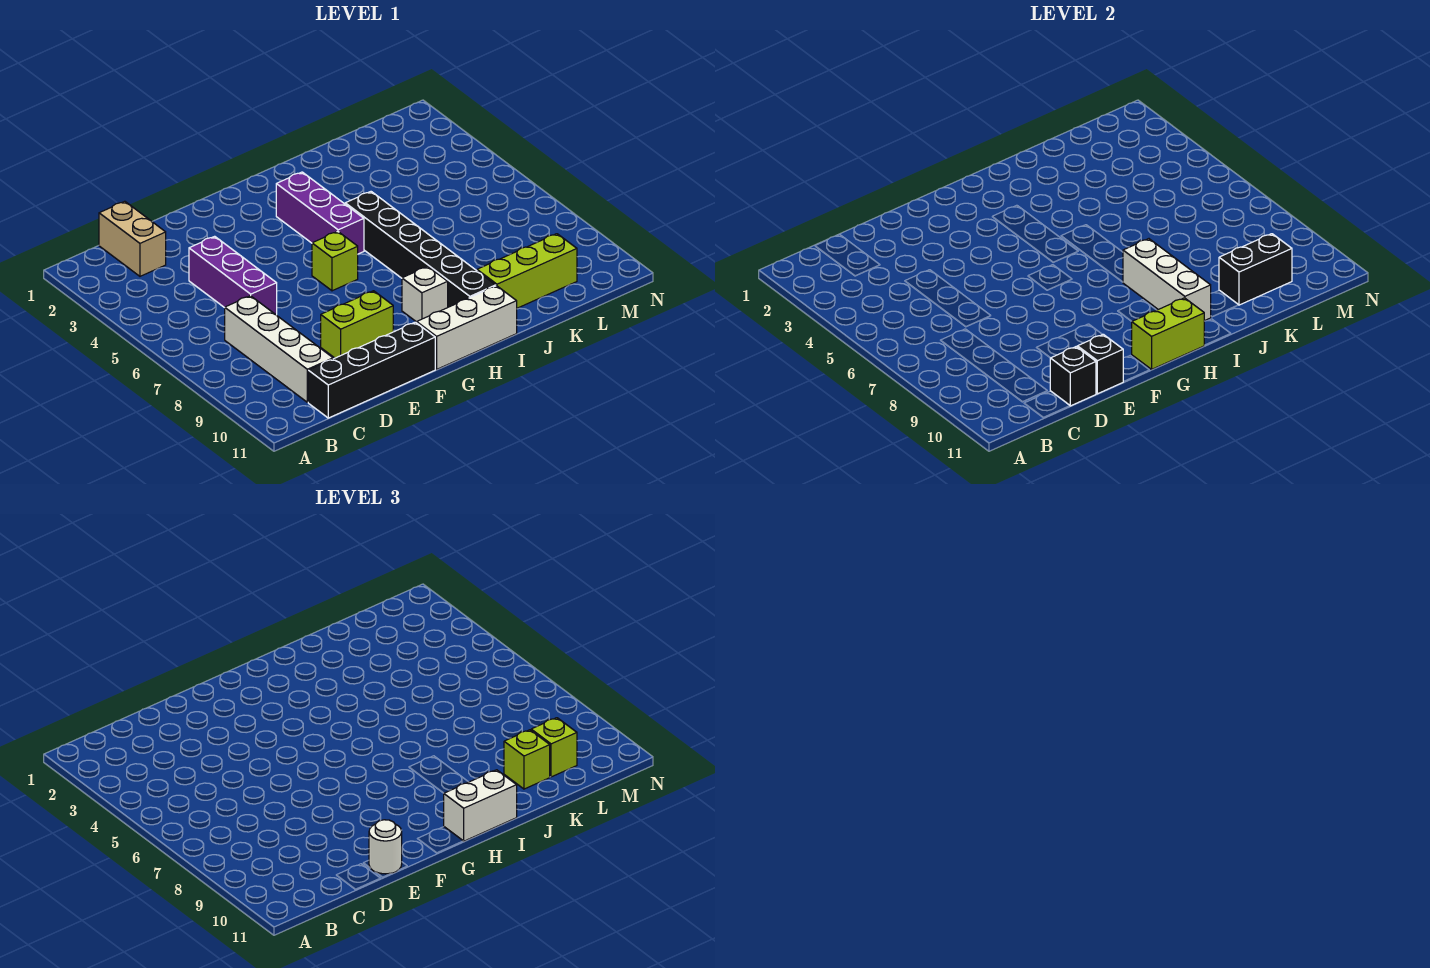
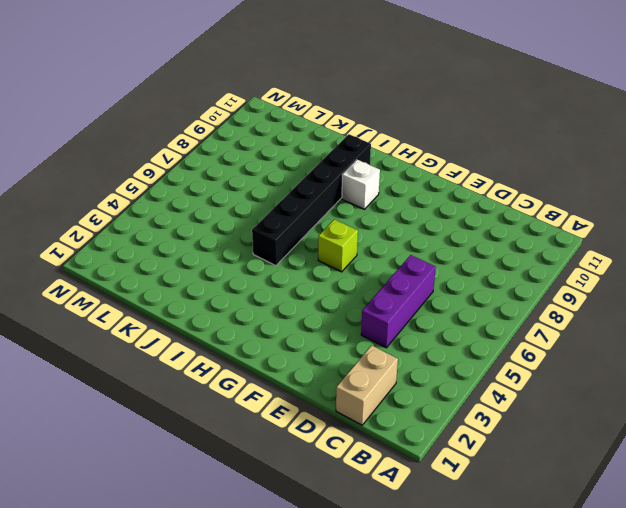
none -> white 1x4 brick [225,296,333,402]
none -> black 1x4 brick [308,322,435,418]
none -> lime 1x2 brick [321,291,393,358]

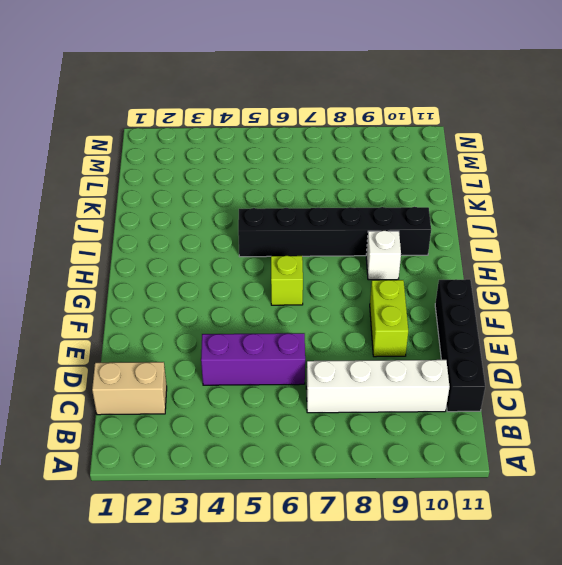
none -> white 1x3 brick [417,286,517,369]
none -> purple 1x3 brick [276,172,364,254]
none -> lime 1x3 brick [477,234,577,308]

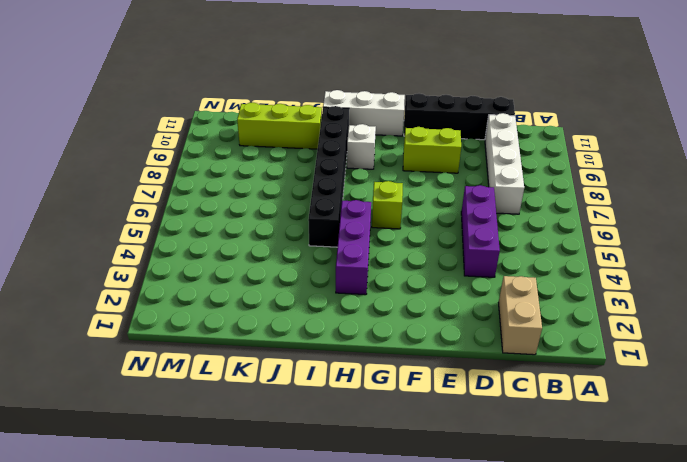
none -> black 1x1 brick [1050,347,1096,406]
none -> black 1x1 brick [1078,334,1123,394]
none -> lime 1x2 brick [1132,298,1204,369]

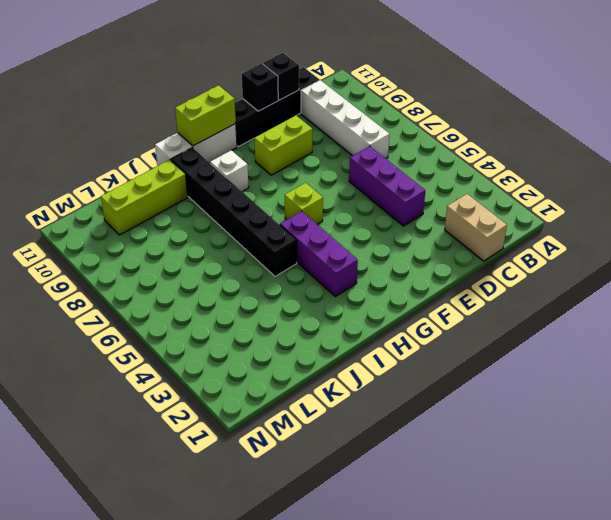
none -> white 1x3 brick [1123,239,1211,321]
none -> black 1x2 brick [1219,234,1292,305]
none -> white 1x1 round brick [369,820,402,874]

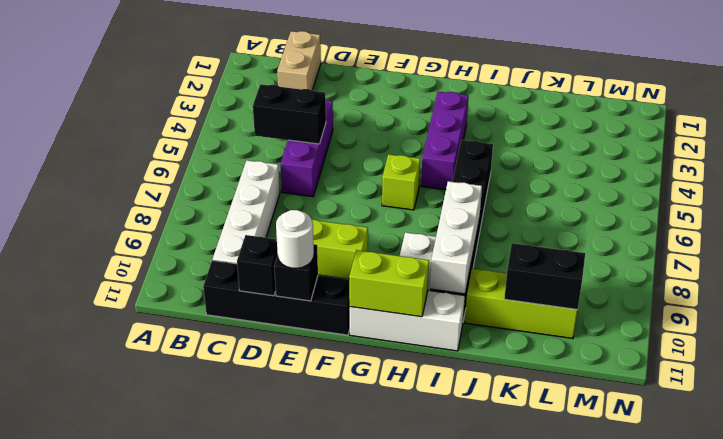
black 1x2 brick [253,84,326,144] -> none
none -> white 1x2 brick [444,770,517,841]
none -> lime 1x1 brick [504,730,550,789]
none -> lime 1x1 brick [531,718,577,777]

